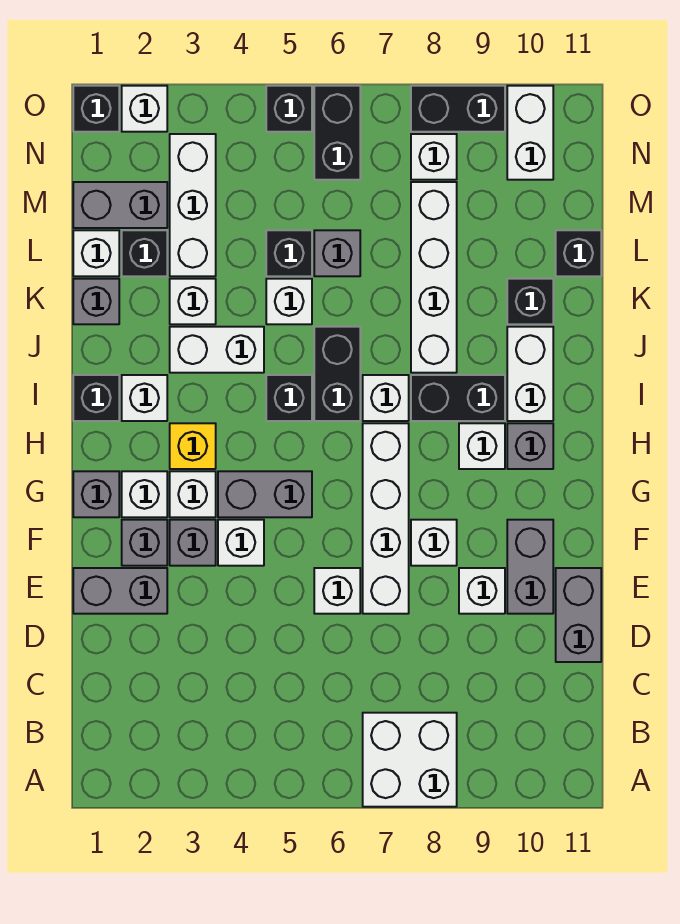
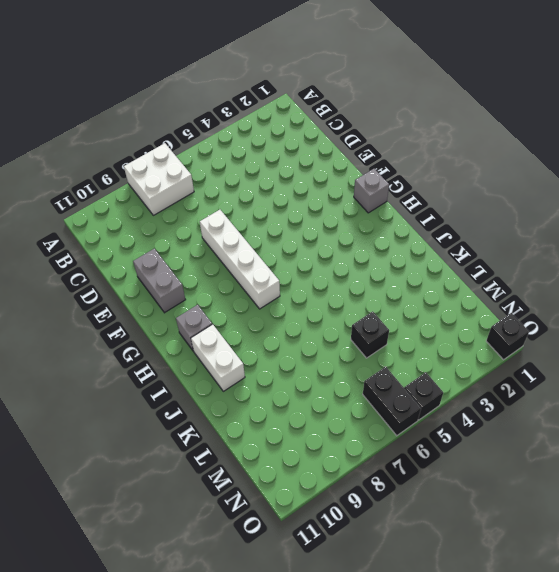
none -> grey 1x2 brick [556,568,601,662]
none -> grey 1x2 brick [73,568,167,614]
none -> white 1x1 brick [314,568,360,614]
none -> white 1x1 brick [459,568,505,614]

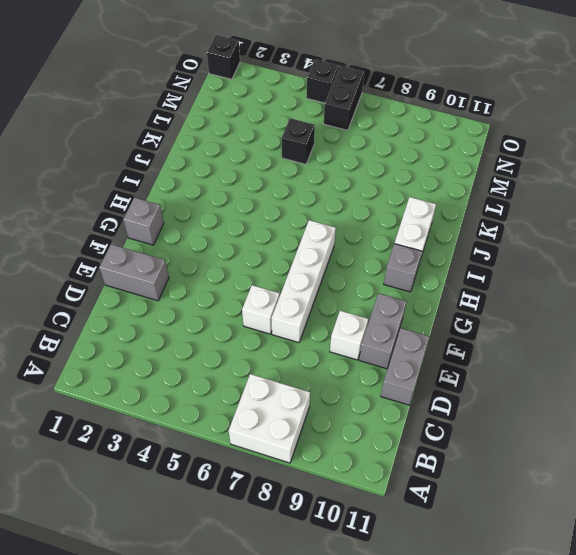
none -> grey 1x1 brick [122,520,167,566]
none -> grey 1x1 brick [170,520,216,566]
none -> white 1x1 brick [218,520,264,566]
none -> white 1x1 brick [411,520,457,566]

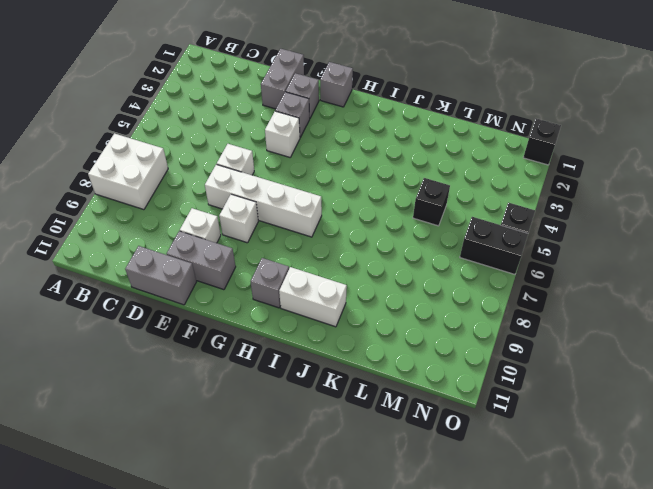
none -> white 1x1 brick [122,471,167,517]
none -> white 1x1 brick [170,471,216,517]
none -> grey 1x2 brick [218,471,312,517]
none -> yellow 1x1 brick [170,423,216,469]

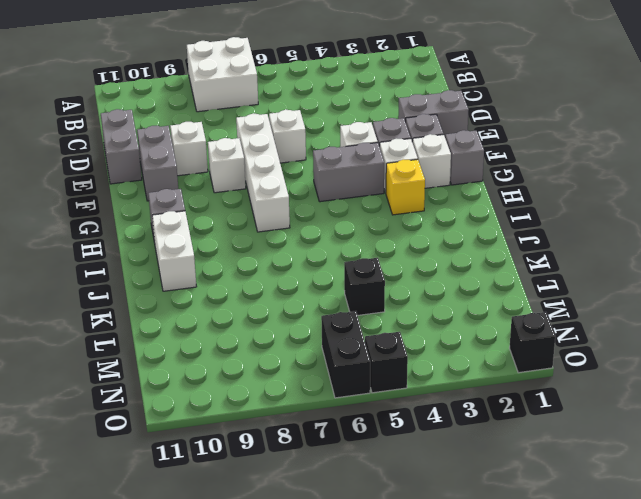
none -> white 1x1 brick [459,423,505,469]
none -> black 1x1 brick [73,375,119,421]
none -> white 1x1 brick [122,375,167,421]
none -> black 1x1 brick [266,375,312,421]

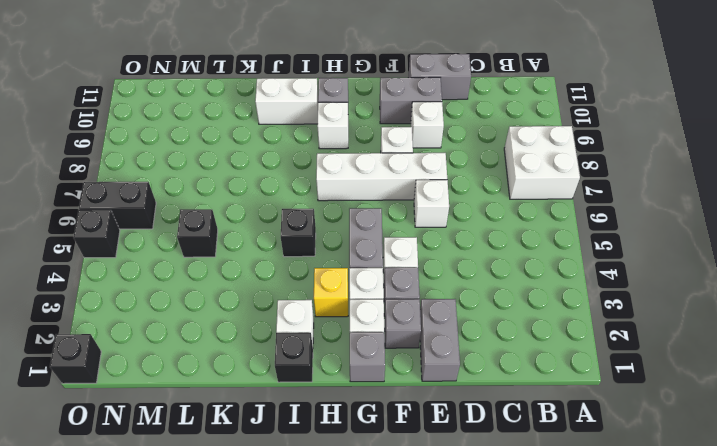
none -> black 1x2 brick [314,327,360,421]
none -> white 1x1 brick [363,375,409,421]
none -> black 1x2 brick [411,375,505,421]
none -> white 1x2 brick [170,327,264,373]

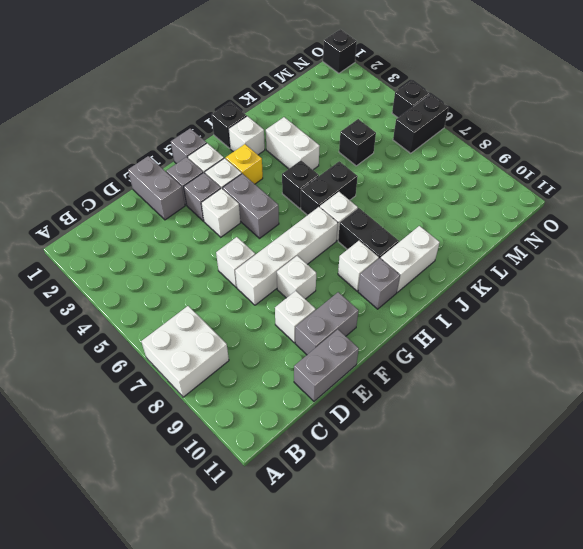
none -> white 1x4 brick [411,182,457,373]
none -> grey 1x1 brick [73,279,119,324]
none -> white 1x1 brick [170,279,216,324]
none -> white 1x1 brick [266,279,312,324]

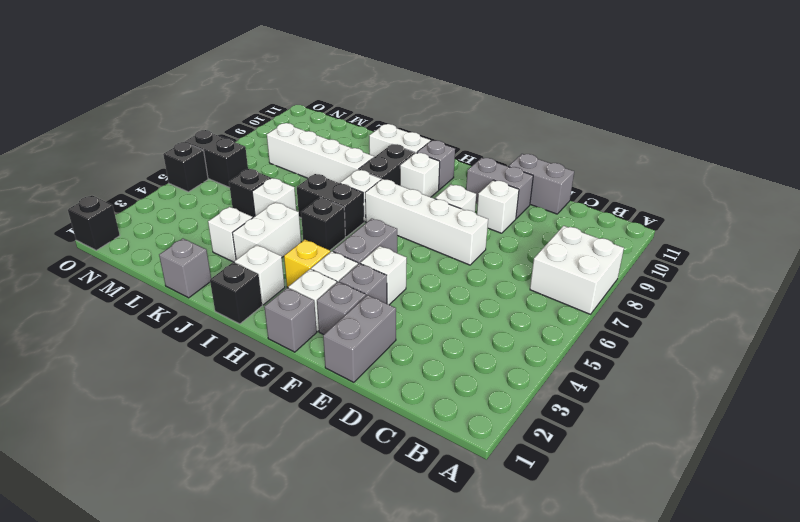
none -> white 1x1 brick [314,568,360,614]
none -> black 1x1 brick [507,279,553,324]
none -> white 1x1 brick [73,230,119,276]
none -> black 1x1 brick [122,230,167,276]

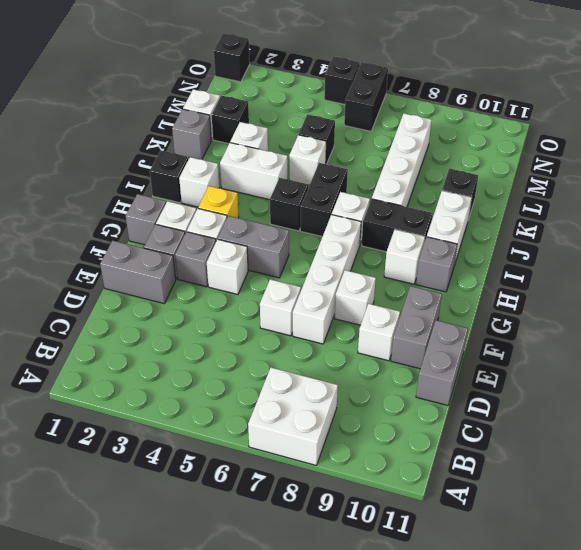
none -> white 1x3 brick [170,134,216,276]
none -> grey 1x1 brick [314,230,360,276]
none -> black 1x1 brick [556,230,601,276]
none -> grey 1x2 brick [73,182,167,228]

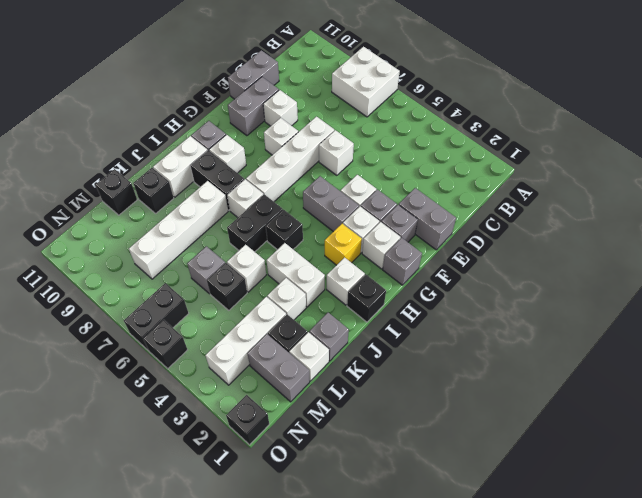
none -> white 1x1 brick [411,134,457,180]
none -> white 1x2 brick [507,86,553,180]
none -> white 1x1 brick [122,86,167,132]
none -> black 1x2 brick [411,86,505,132]

